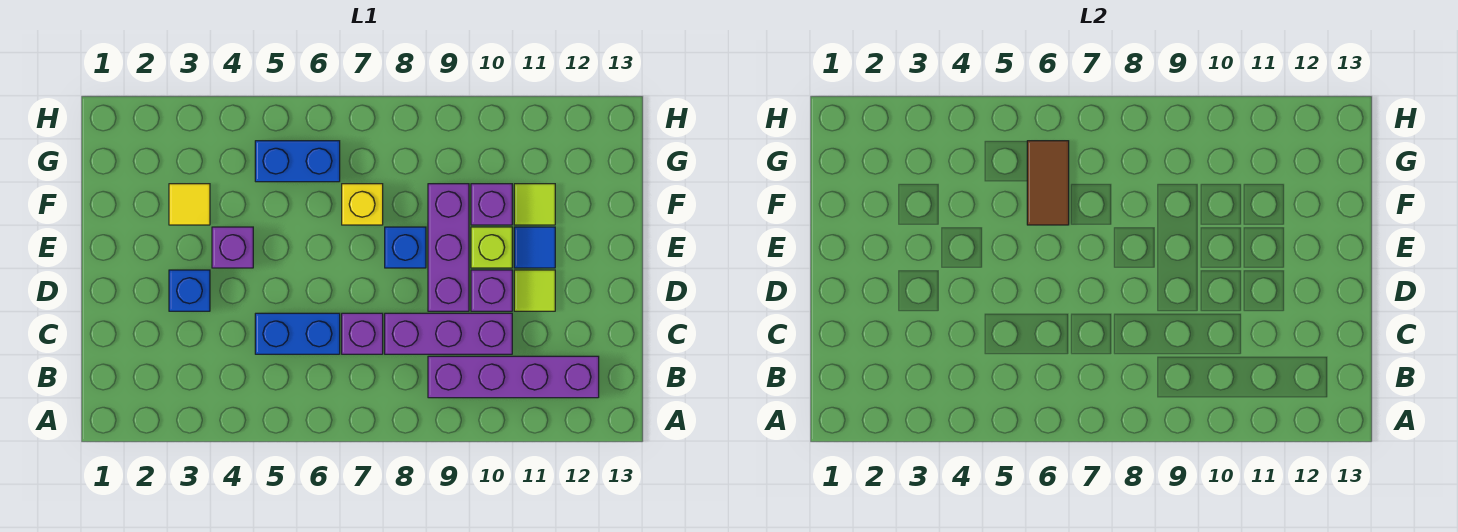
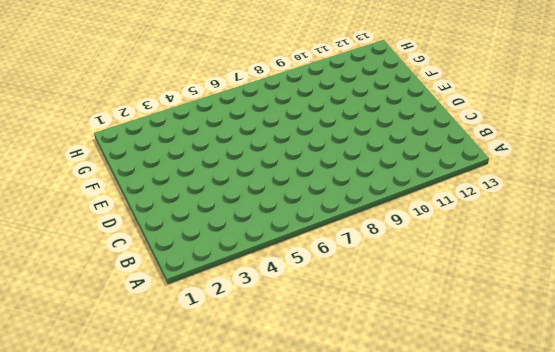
none -> purple 1x4 brick [428,356,599,398]
none -> blue 1x2 brick [255,313,340,354]
none -> purple 1x1 brick [342,313,383,354]

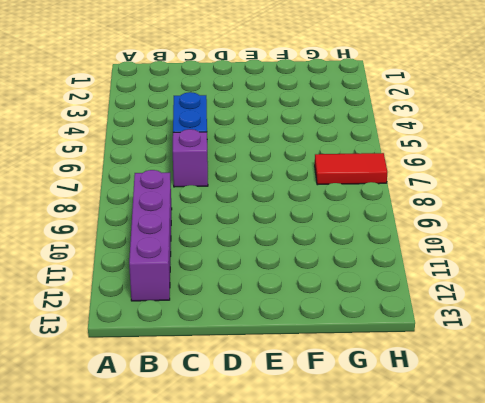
red 1x2 tile [315,153,387,185] -> none
none -> purple 1x3 brick [385,313,512,354]
none -> blue 1x1 brick [169,270,210,311]
none -> purple 1x3 brick [428,184,469,311]

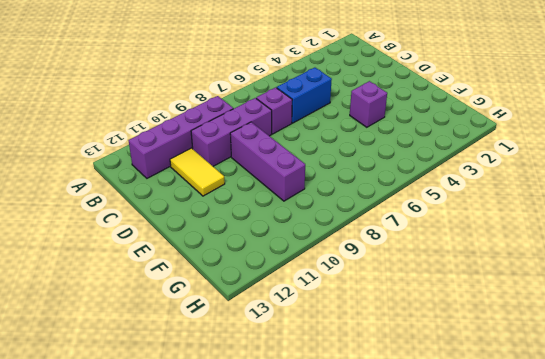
yellow 1x2 tile [170,148,225,196] -> lime 1x1 tile [514,270,555,311]
none -> blue 1x1 brick [169,270,210,311]
none -> purple 1x1 brick [471,270,512,311]
none -> blue 1x1 brick [385,227,426,268]

